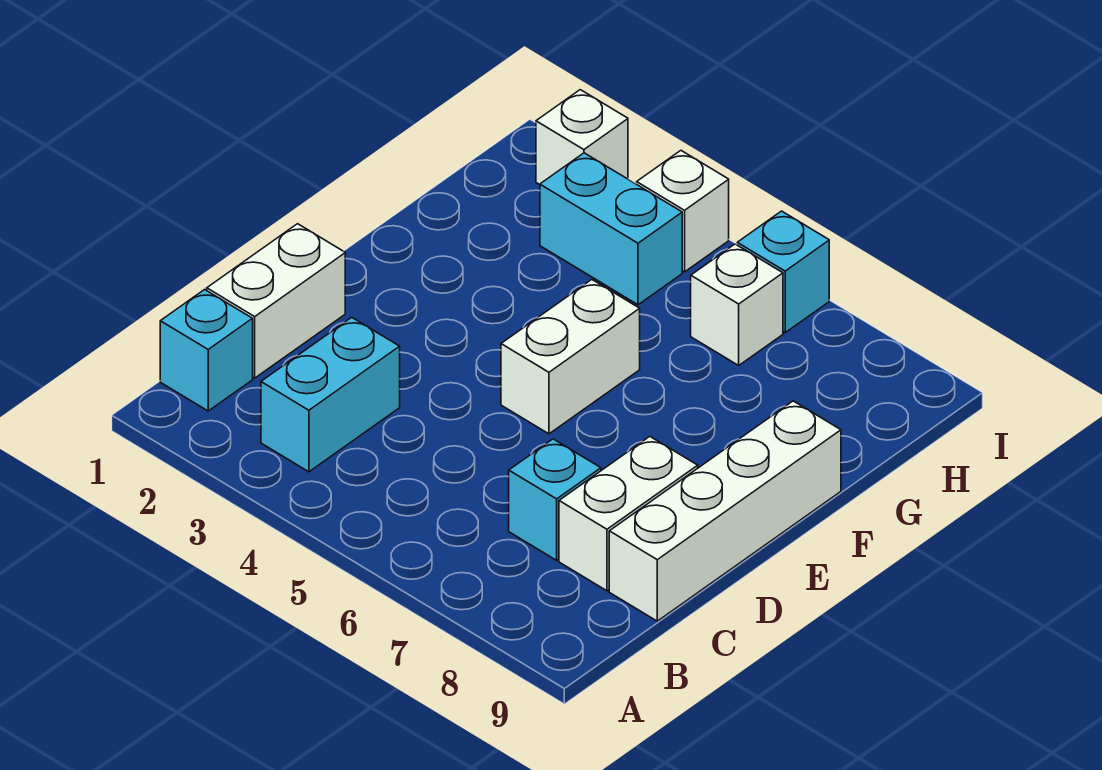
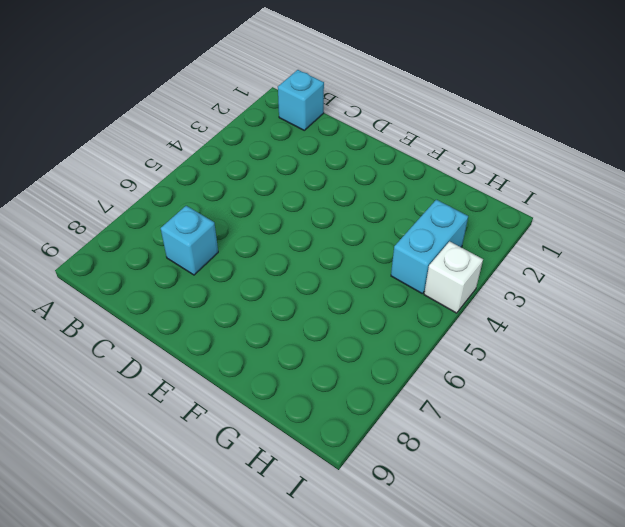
none -> cyan 1x2 brick [261,317,400,472]
none -> white 1x2 brick [207,224,345,378]
none -> white 1x2 brick [559,437,698,591]

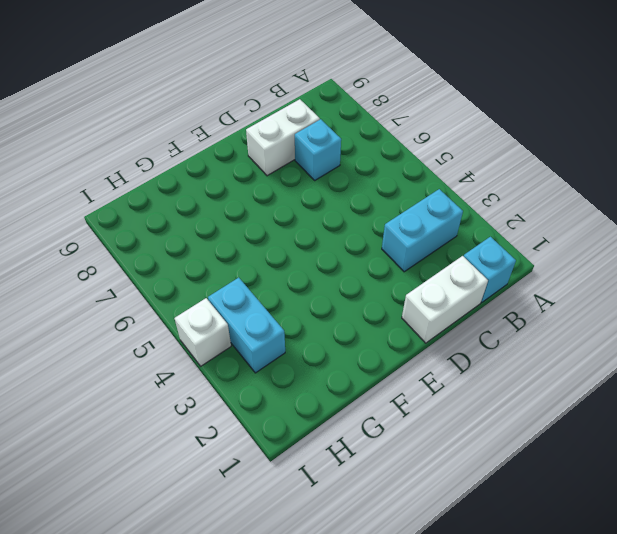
none -> white 1x4 brick [609,401,841,621]
none -> white 1x2 brick [501,280,640,434]
none -> white 1x1 brick [691,244,783,365]

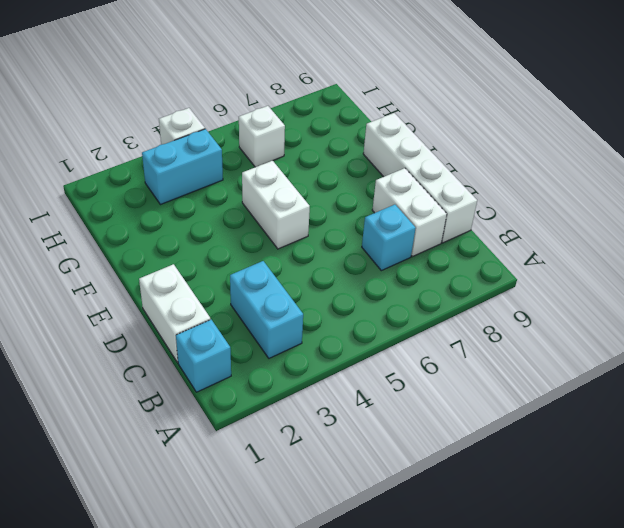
none -> white 1x1 brick [536,90,628,185]
none -> cyan 1x1 brick [737,211,829,332]

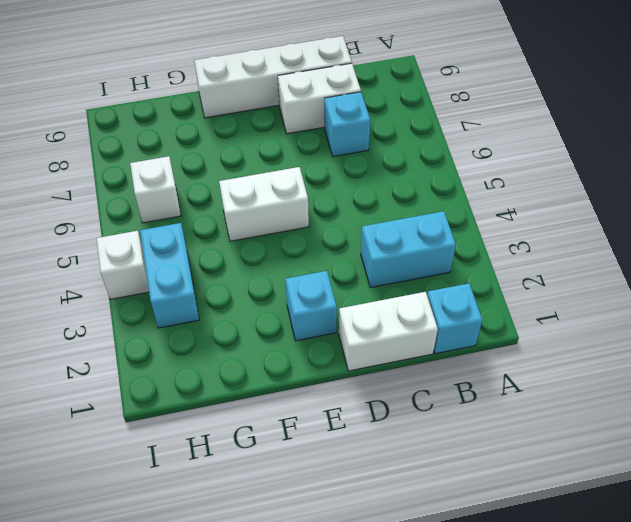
cyan 1x1 brick [285,271,337,341] -> cyan 1x1 brick moved to [737,211,829,332]
none -> white 1x1 brick [536,90,628,185]

